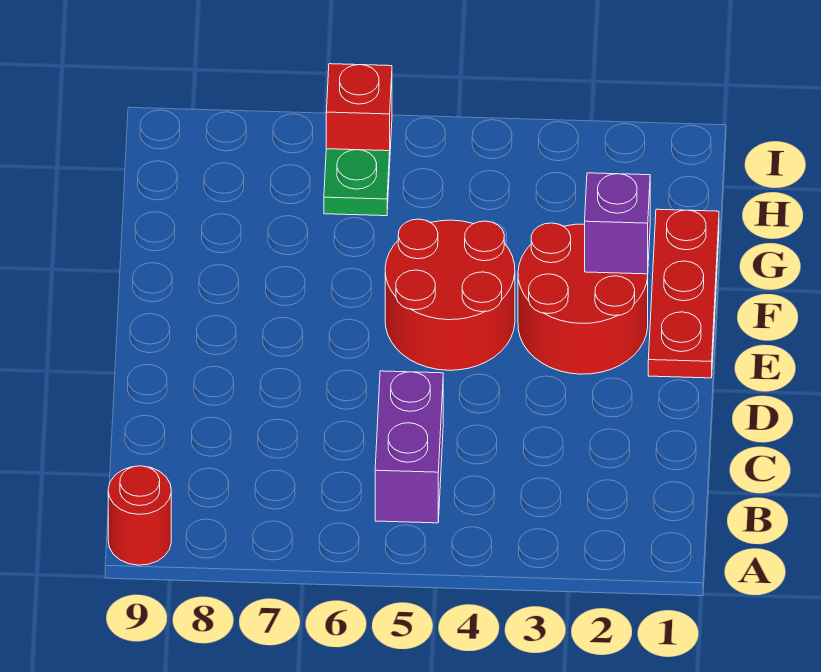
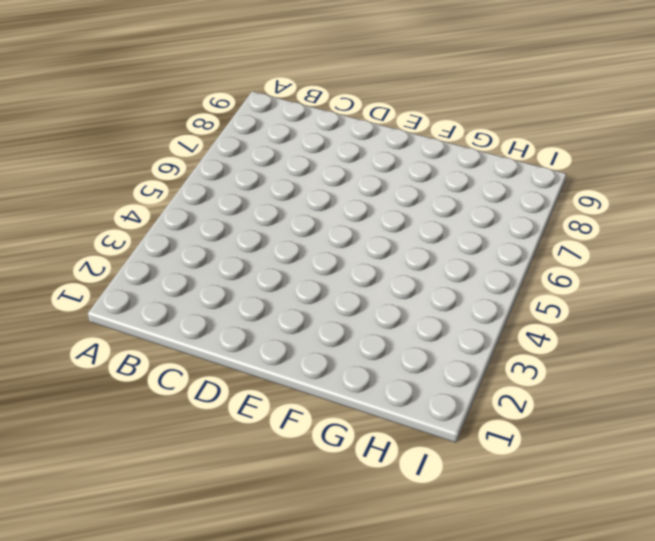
none -> red 1x1 round brick [108,466,171,565]
none -> purple 1x2 brick [375,371,443,523]

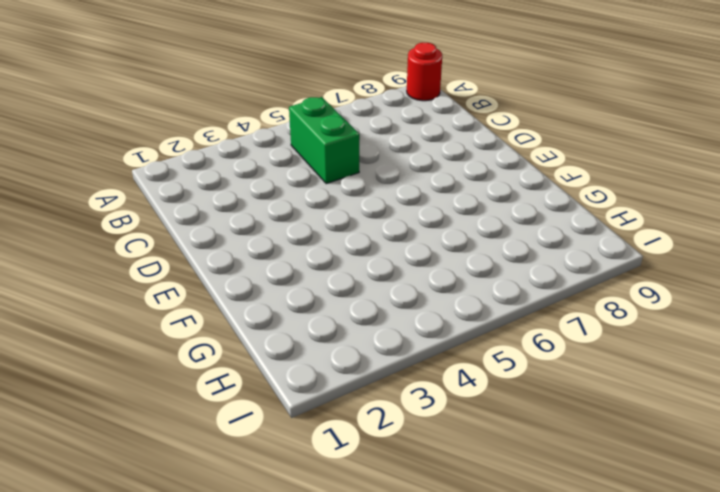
green 1x2 brick [289,97,359,184] -> purple 1x2 brick [375,371,443,523]
none -> red 1x3 plate [648,209,719,378]
none -> red 2x2 round brick [518,223,648,374]

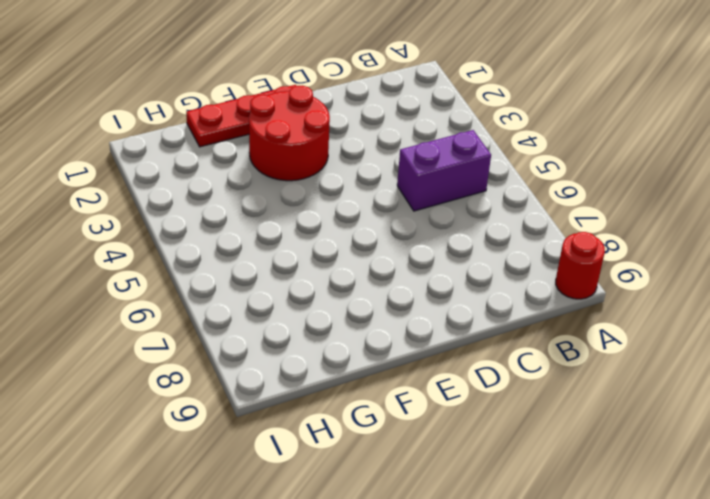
none -> red 2x2 round brick [385,219,515,370]
none -> green 1x1 plate [324,149,390,216]

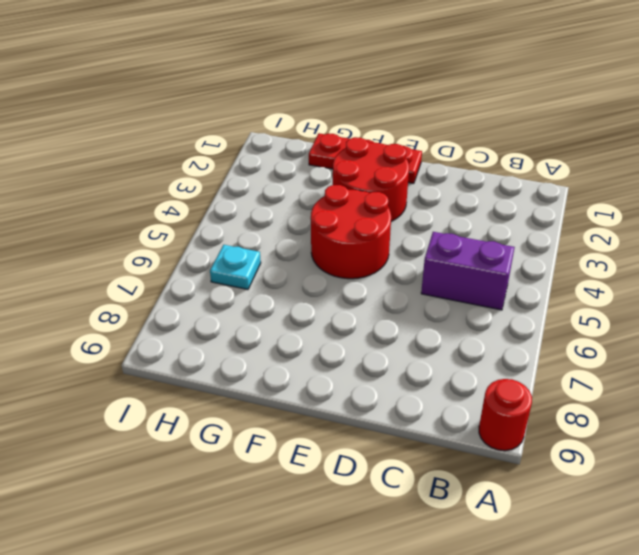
cyan 1x1 plate [210,245,261,289] -> green 1x1 plate [324,149,390,216]
none -> red 1x1 brick [326,64,392,151]
none -> purple 1x1 brick [585,173,650,274]

